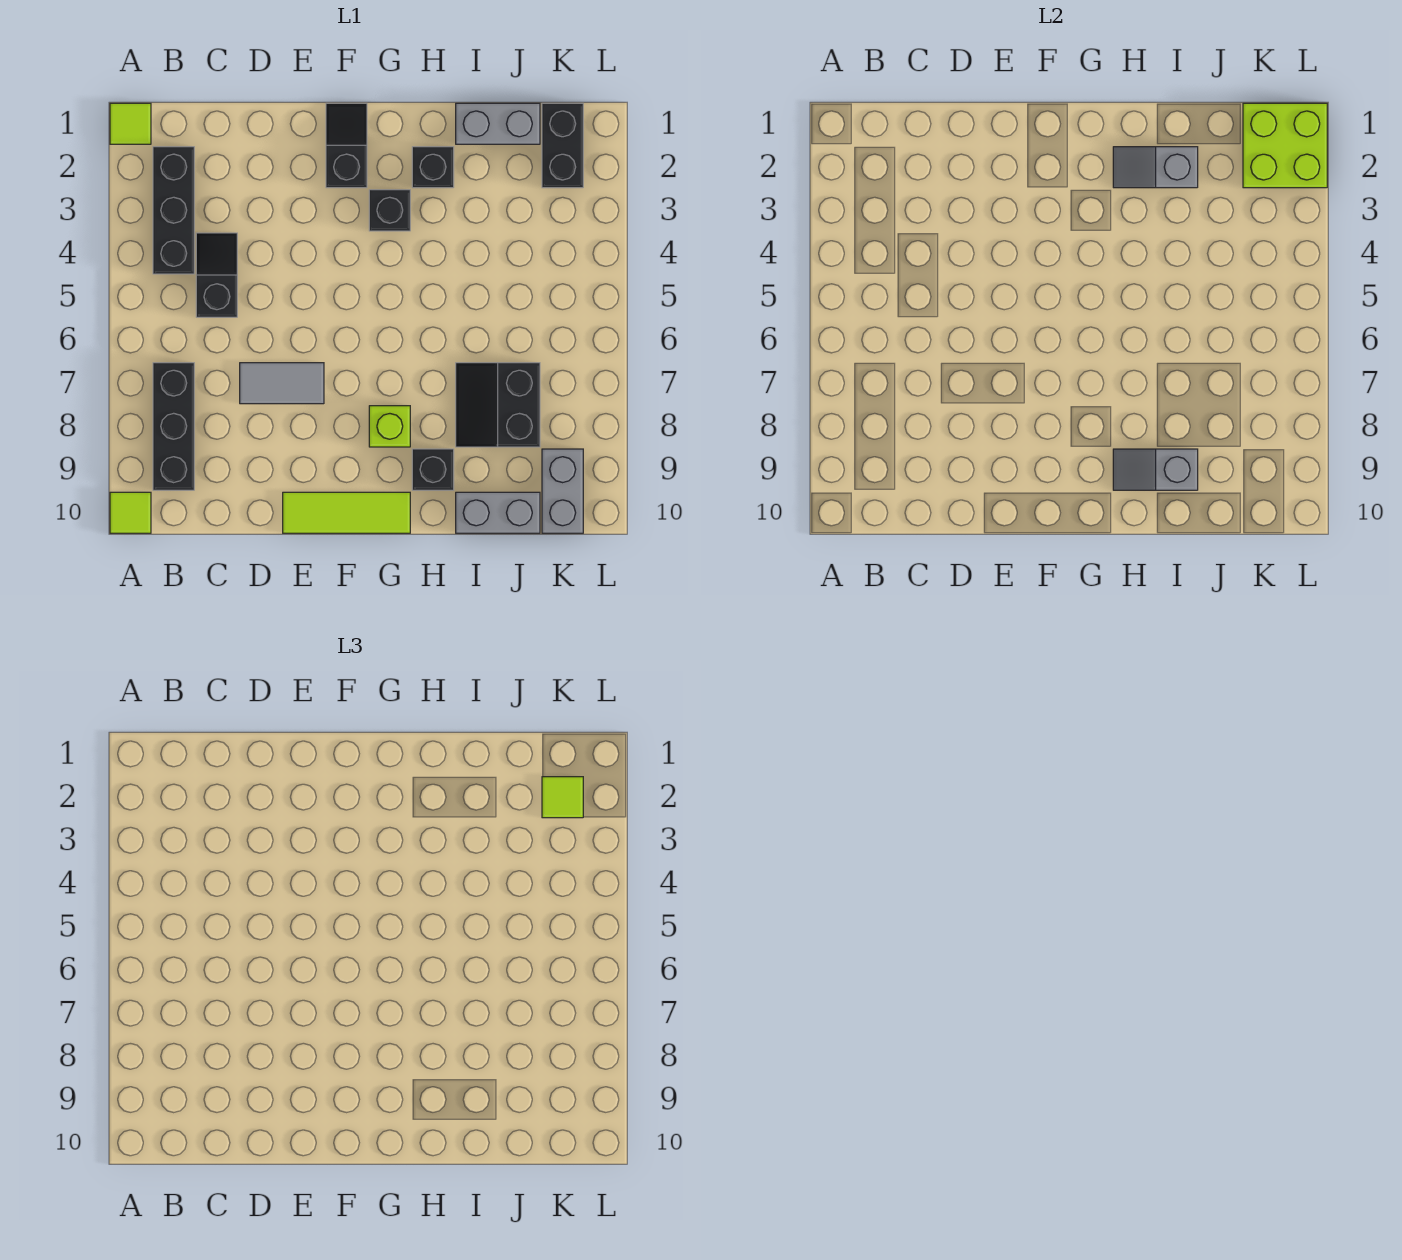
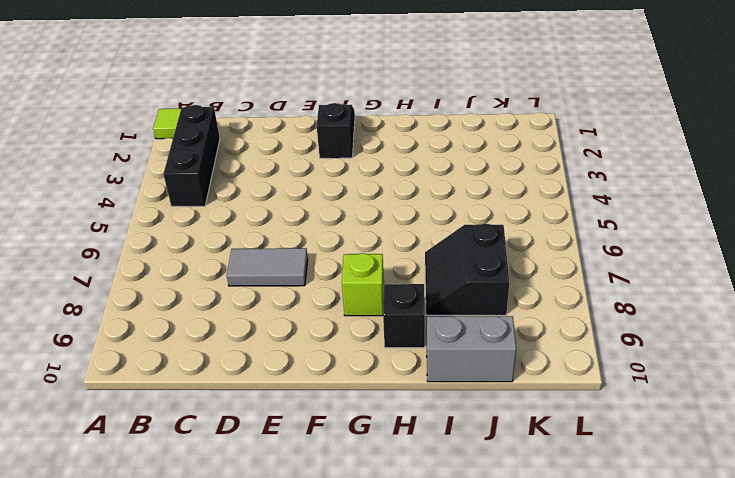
none -> lime 1x1 tile [110,492,151,533]
none -> black 1x3 brick [153,363,194,490]
none -> black 1x2 slope [196,233,237,317]

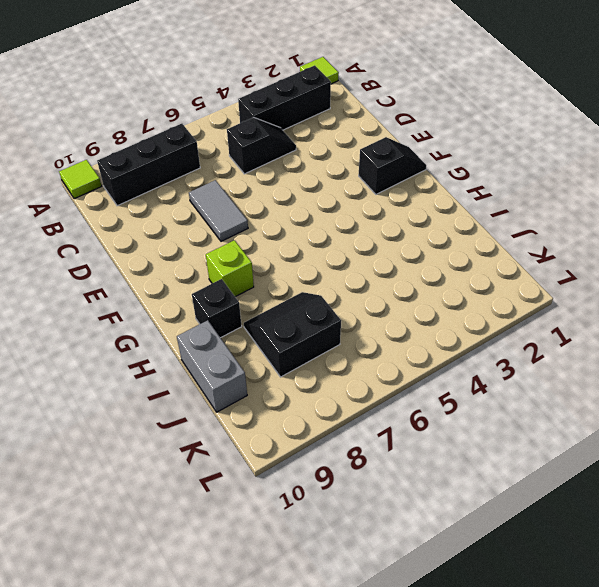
none -> lime 1x3 tile [283,492,410,533]
none -> black 1x1 brick [369,190,410,231]
none -> black 1x1 brick [412,147,454,188]

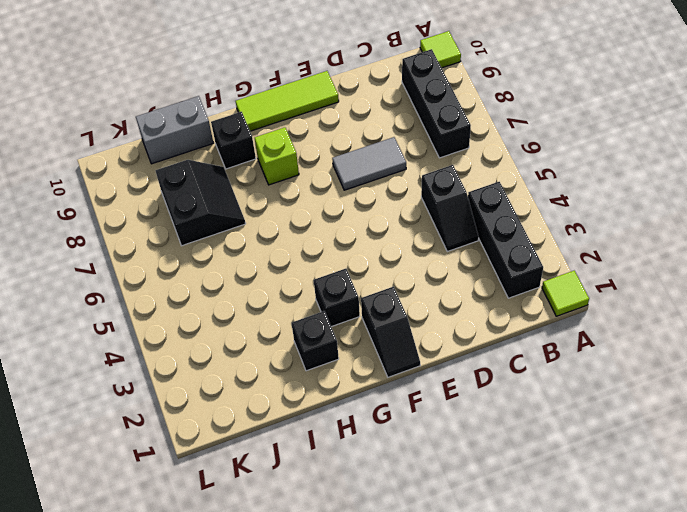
none -> grey 1x2 brick [456,103,540,144]
none -> black 1x2 brick [542,103,583,188]
none -> grey 1x2 brick [542,449,583,533]

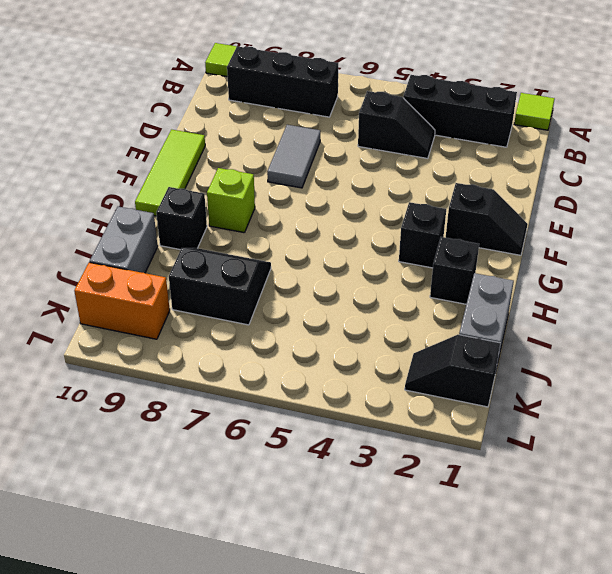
black 1x2 slope [405,335,500,407] -> black 1x2 brick [542,103,583,188]
orange 1x2 brick [74,262,170,339] -> grey 1x2 brick [542,449,583,533]
none -> grey 1x2 slope [1113,147,1198,188]
none -> grey 1x2 slope [1113,449,1198,490]
none -> lime 2x2 brick [1243,103,1327,188]

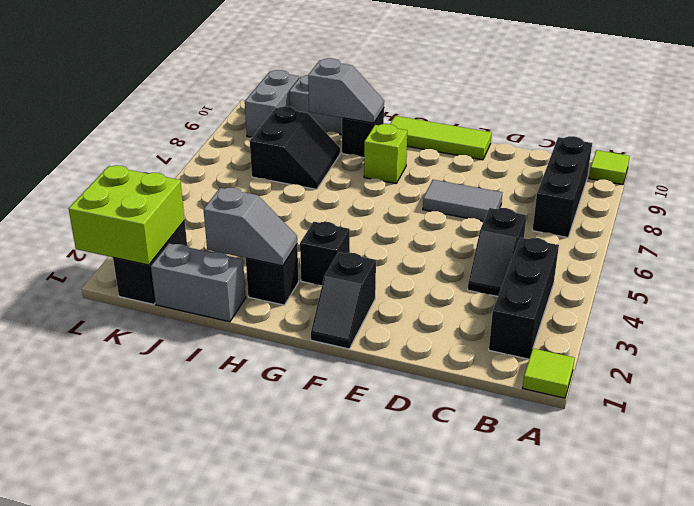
none -> lime 1x1 tile [542,777,583,818]

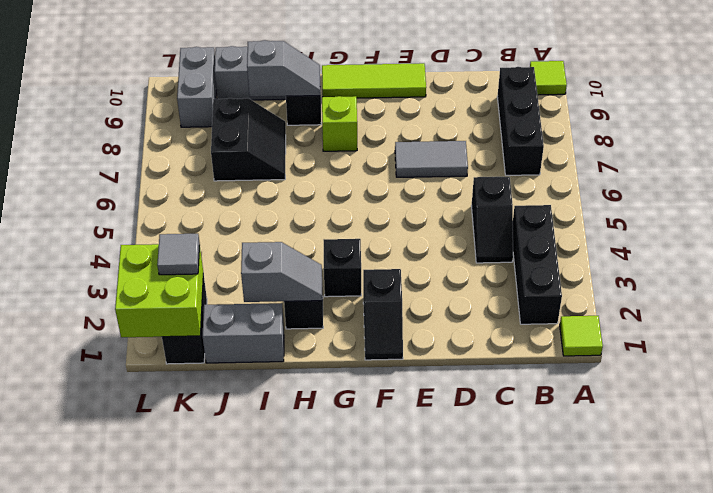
grey 1x1 tile [157,234,200,275] -> lime 1x1 tile [542,777,583,818]

